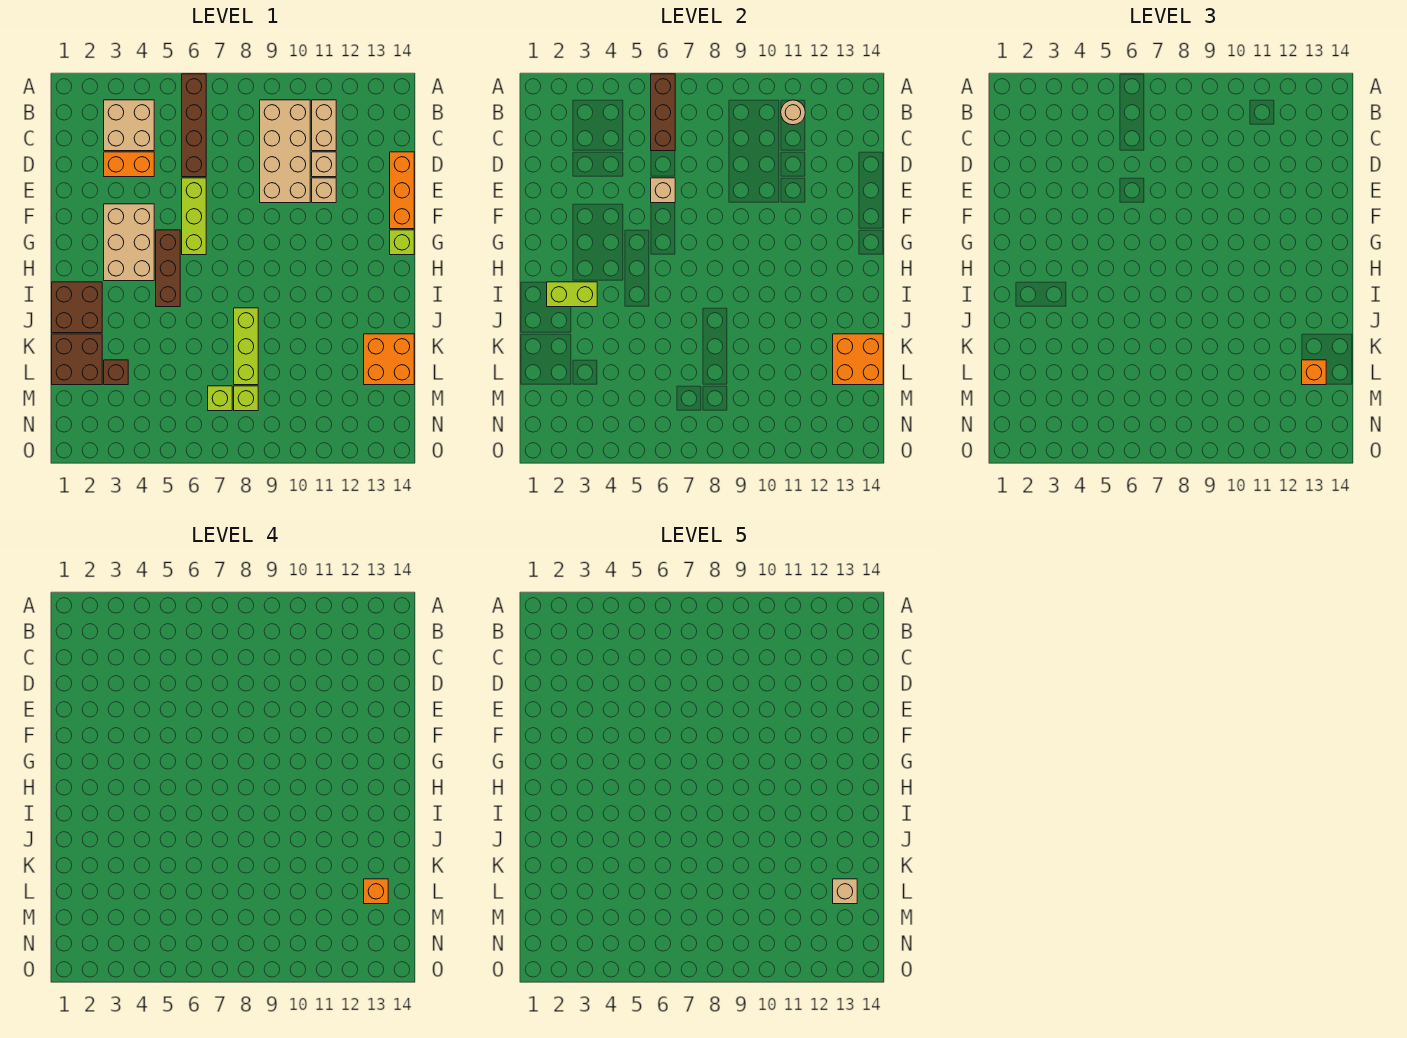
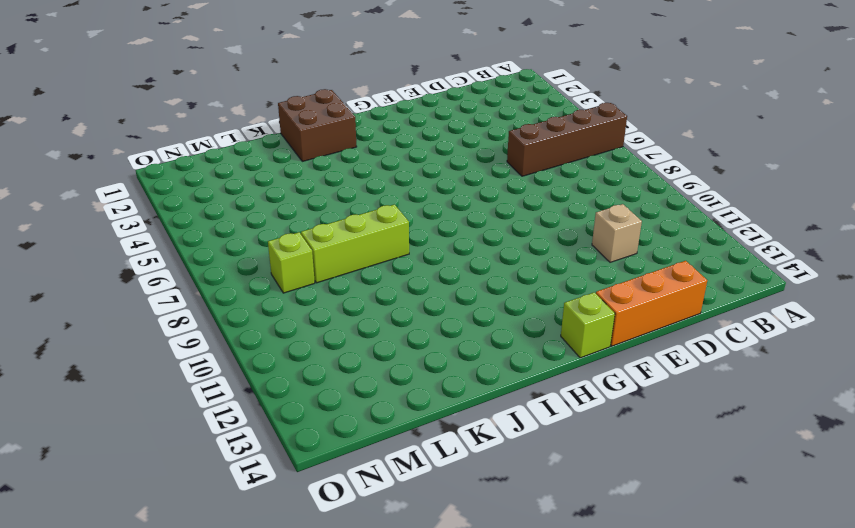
none -> tan 2x2 brick [104,100,154,151]
none -> tan 2x4 brick [260,100,310,203]
none -> tan 1x2 brick [312,100,336,151]

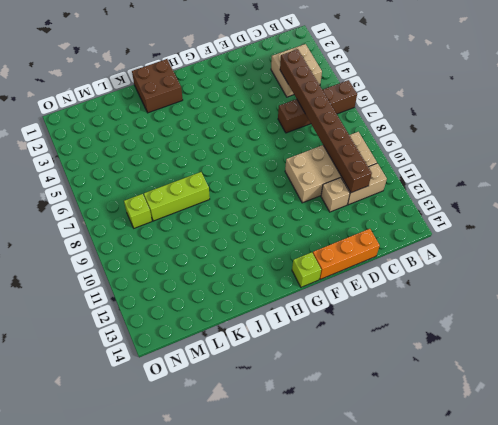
brown 1x8 brick [280,49,372,193] -> brown 1x3 brick [651,74,675,151]
none -> orange 1x2 brick [104,152,154,177]
none -> lime 1x3 brick [182,178,206,255]
none -> tan 1x1 brick [312,178,336,203]

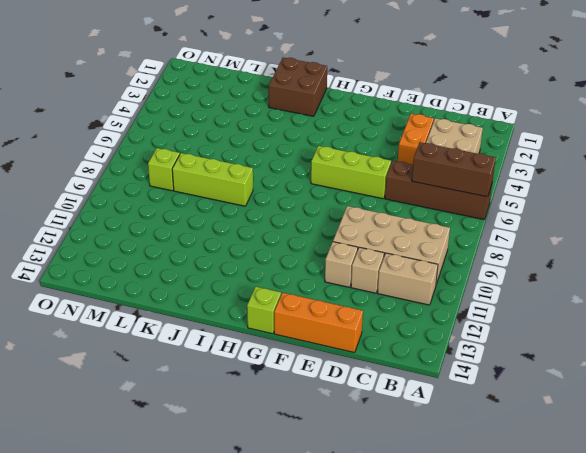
none -> tan 2x3 brick [104,204,154,281]
none -> brown 1x3 brick [156,230,180,307]
none -> brown 2x2 brick [52,334,102,385]

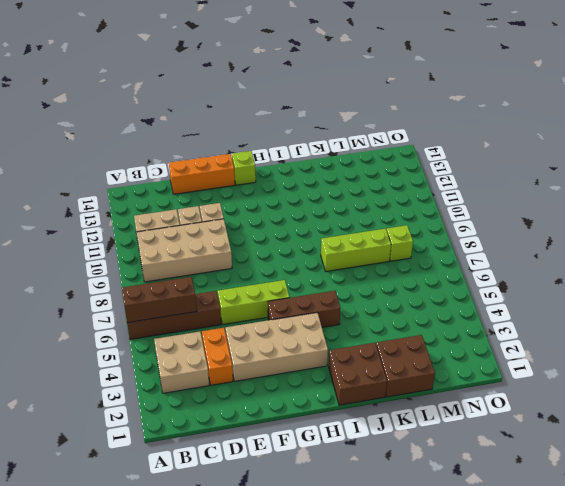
tan 2x4 brick [225,313,328,381] -> tan 2x3 brick [104,204,154,281]
none -> orange 2x2 brick [364,334,414,385]
none -> brown 1x1 brick [104,360,128,385]
none -> lime 1x1 brick [208,386,232,411]

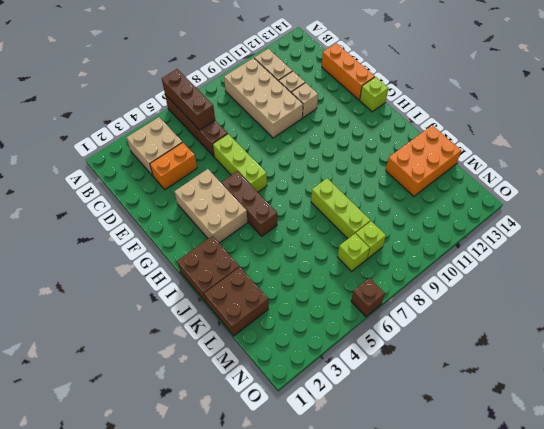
orange 2x3 brick [386,125,461,196] -> orange 2x2 brick [364,334,414,385]
brown 1x1 brick [351,278,385,317] -> brown 1x1 brick moved to [104,360,128,385]
none -> tan 1x1 round brick [781,100,805,125]
none -> tan 1x1 brick [651,178,675,203]
none -> lime 1x2 brick [547,282,597,307]

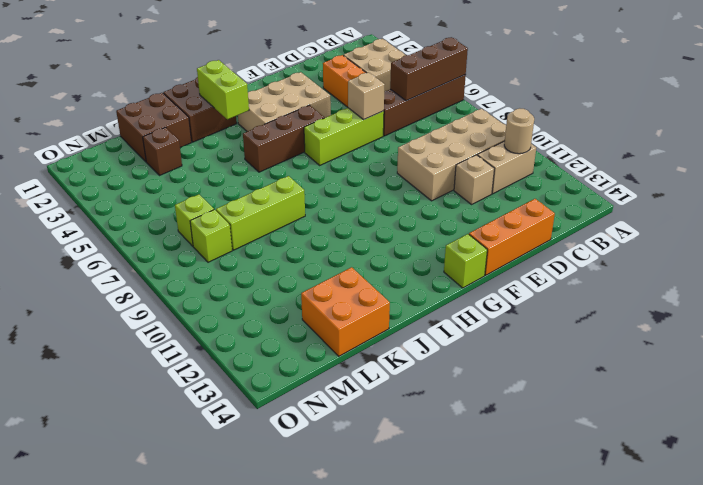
none -> tan 1x1 brick [312,178,336,203]
none -> orange 2x2 brick [833,334,883,385]
none -> orange 1x1 brick [1302,360,1326,385]

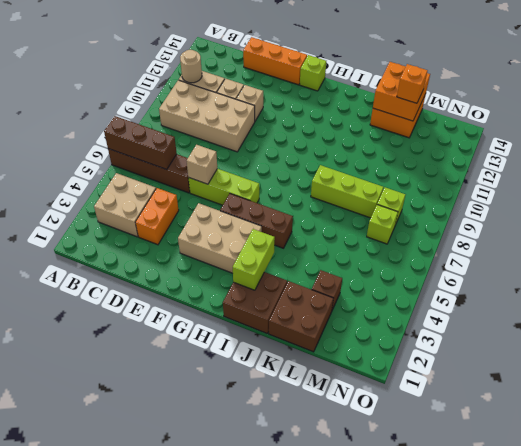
none -> orange 1x1 brick [364,879,388,904]
none -> tan 1x1 brick [833,879,857,904]

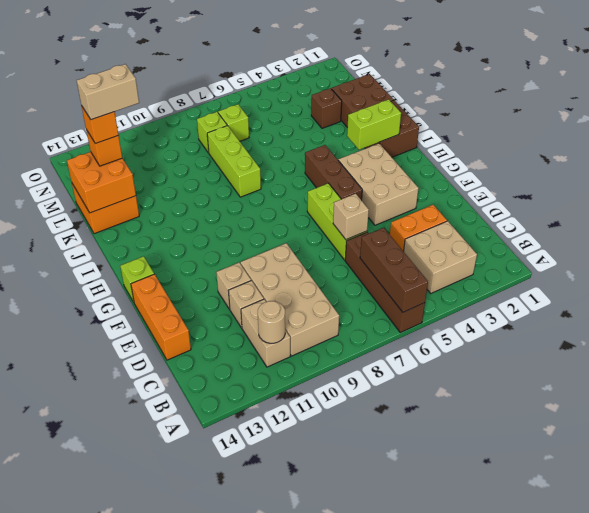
tan 1x2 brick [77,64,139,120] -> tan 1x1 brick [833,879,857,904]

